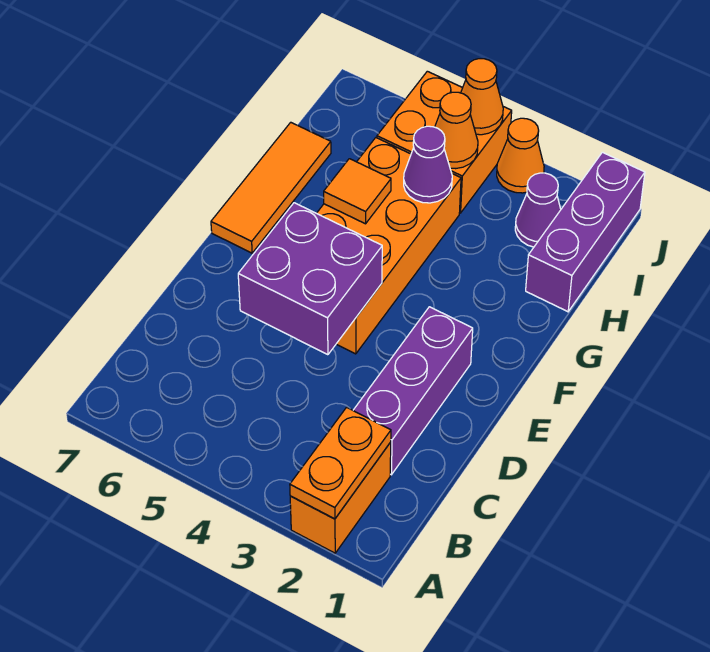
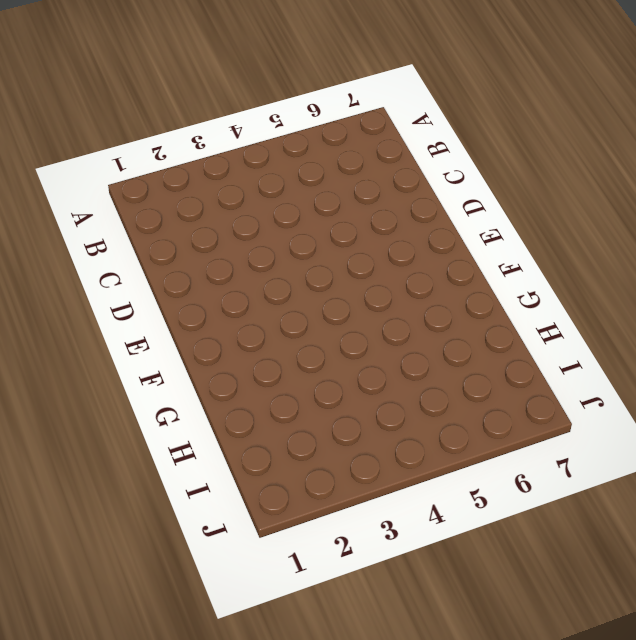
none -> orange 1x2 brick [290,442,391,553]
none -> purple 1x3 brick [353,307,473,475]
none -> orange 2x4 brick [317,138,461,354]

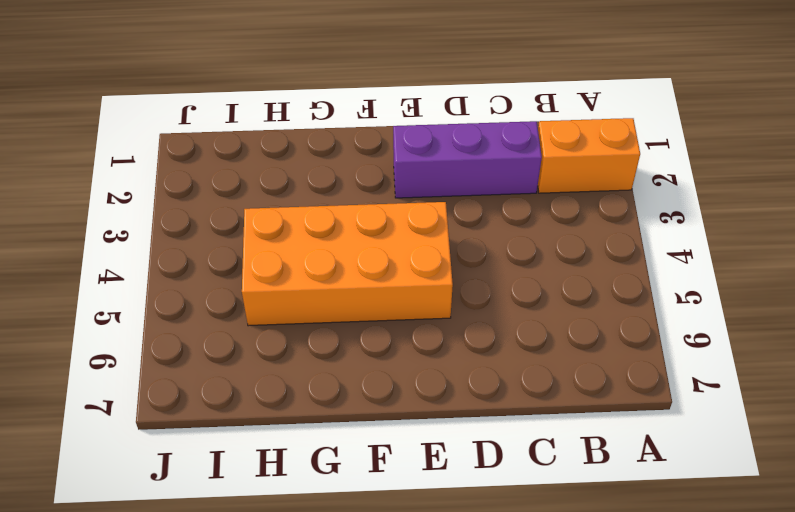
none -> orange 1x3 tile [211,122,331,253]
none -> purple 1x3 brick [526,152,645,312]
none -> purple 1x1 cone [515,173,561,247]

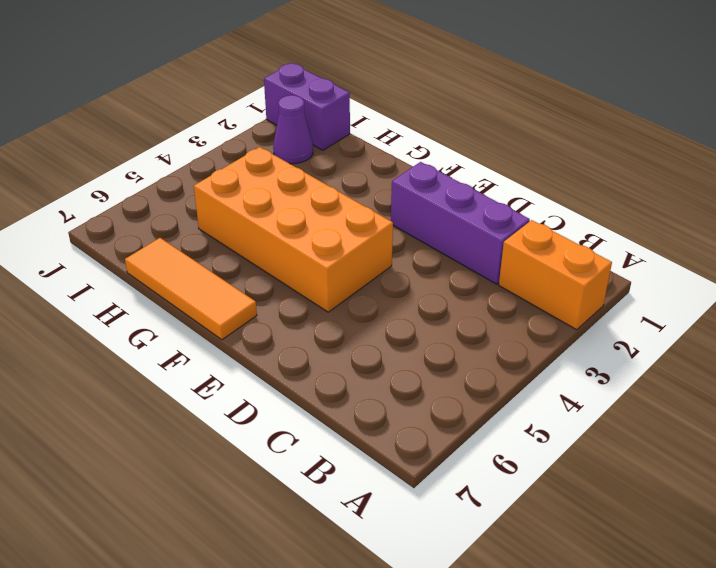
purple 1x2 brick [264,63,350,150] -> purple 1x3 brick [526,152,645,312]
none -> orange 2x2 brick [377,71,512,213]
none -> orange 1x1 cone [497,118,544,193]
none -> orange 1x2 plate [290,407,391,519]

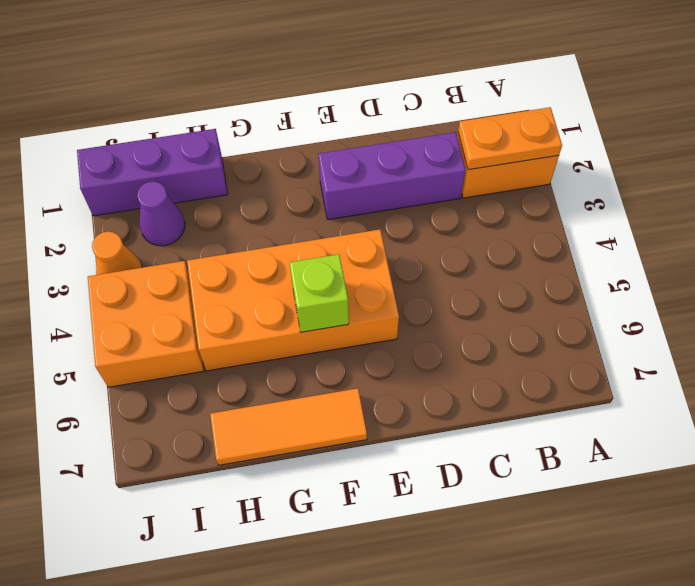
lime 1x1 brick [290,254,349,332] -> none
none -> purple 2x2 brick [238,203,382,355]
none -> orange 1x1 tile [324,159,391,224]
none -> purple 1x1 cone [404,126,452,203]

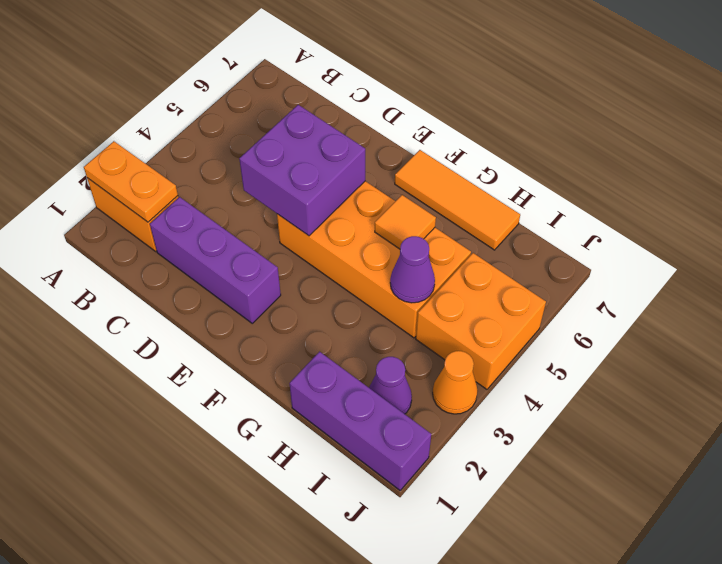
none -> orange 1x1 cone [435,92,478,169]
none -> orange 1x1 cone [461,59,503,135]

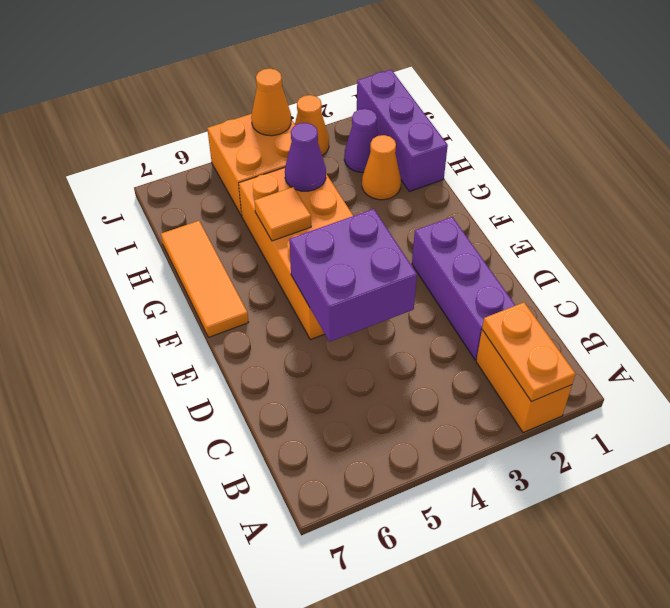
orange 1x1 cone [362,135,401,200] -> orange 1x1 cone moved to [435,92,478,169]

